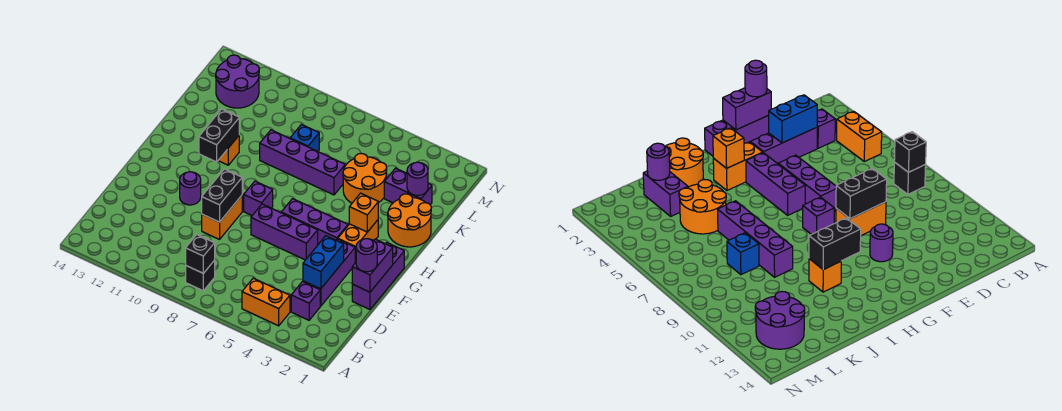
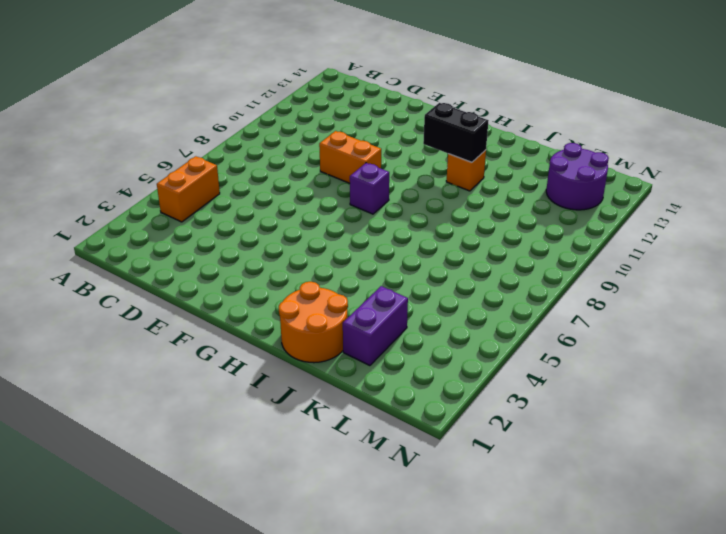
none -> black 1x1 brick [186,260,215,291]
none -> purple 1x1 brick [291,282,320,320]
none -> purple 1x3 brick [303,239,355,306]

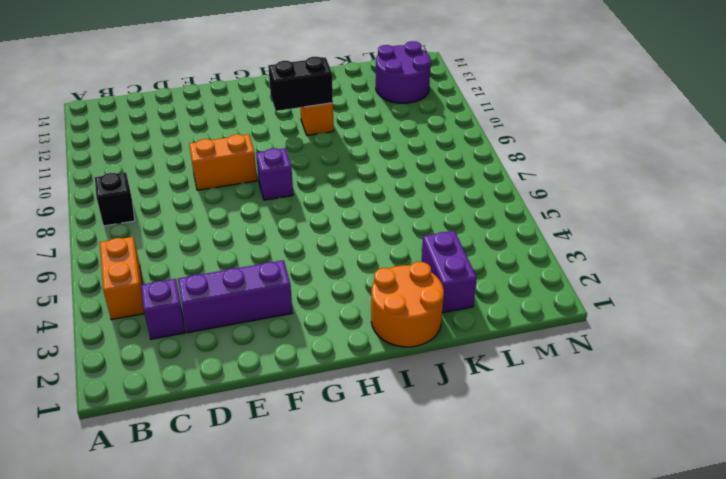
none -> purple 1x3 brick [352,242,404,309]
none -> purple 1x3 brick [251,204,318,260]
none -> purple 1x1 round brick [180,172,201,205]

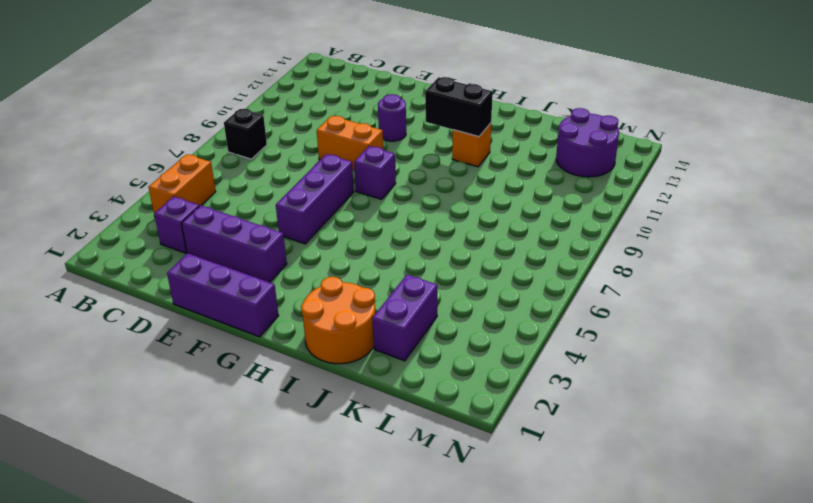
none -> orange 1x2 brick [338,220,378,262]
none -> purple 1x3 brick [281,199,348,244]
none -> orange 2x2 round brick [343,153,387,203]

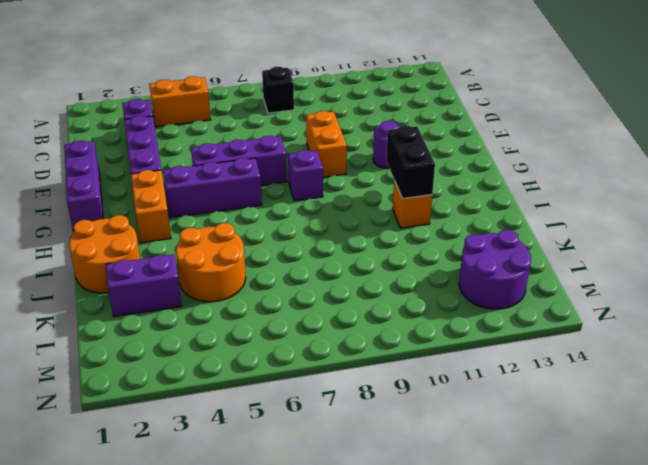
none -> purple 1x4 brick [260,130,345,195]
none -> blue 1x1 brick [290,124,319,151]
none -> black 1x1 brick [186,235,215,273]

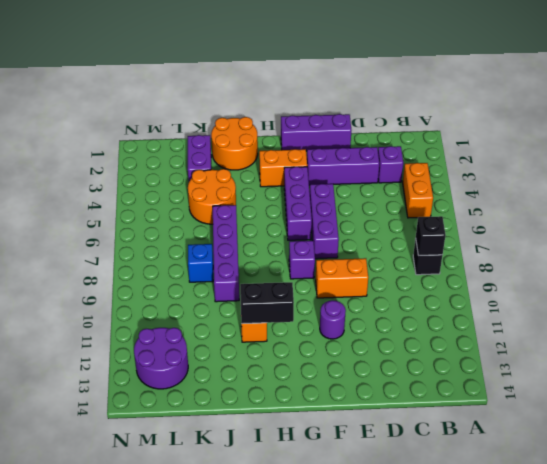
none -> blue 1x2 brick [303,236,344,289]
none -> purple 1x2 brick [352,239,393,292]
none -> black 1x2 brick [202,169,242,222]

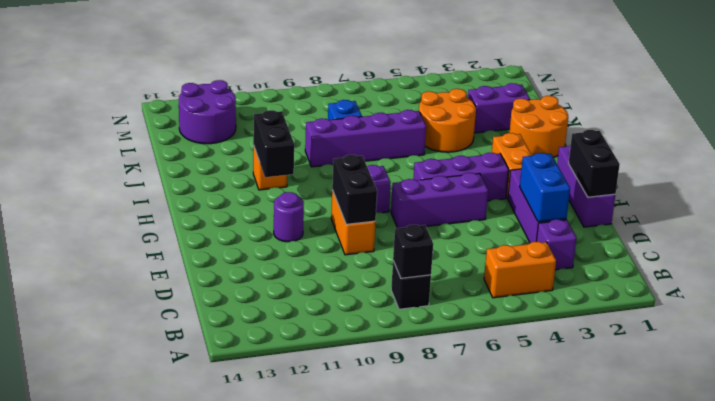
black 1x2 brick [569,130,620,197] -> purple 1x2 brick [352,239,393,292]
none -> orange 1x1 brick [349,193,378,232]
none -> purple 1x1 round brick [407,162,428,195]
none -> purple 1x1 round brick [356,239,377,272]

